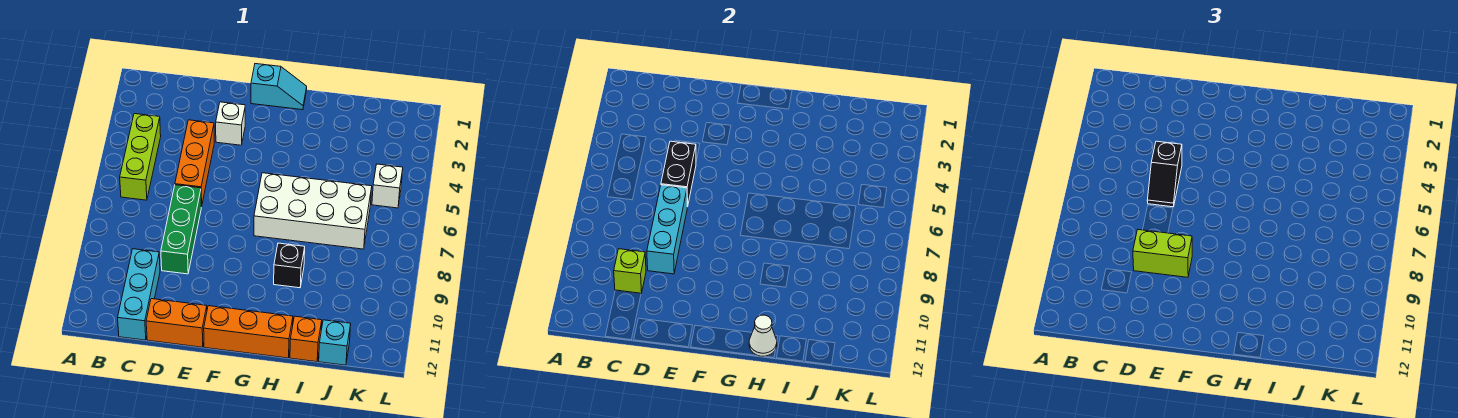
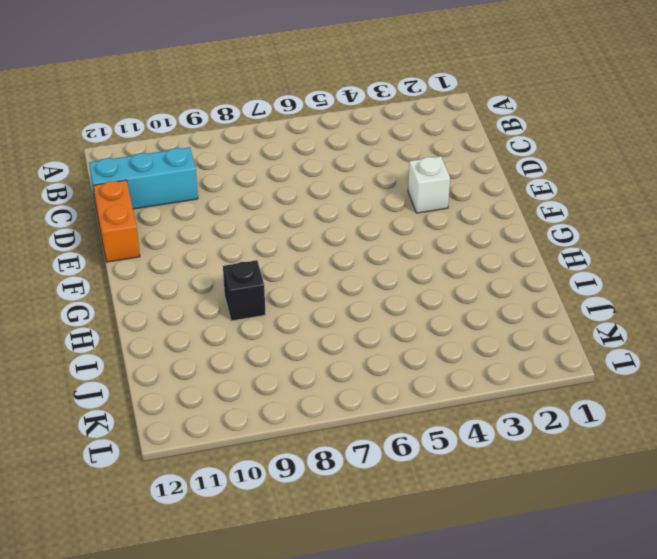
none -> lime 1x3 brick [120,114,161,200]
none -> orange 1x3 brick [175,120,214,207]
none -> green 1x3 brick [161,185,201,274]

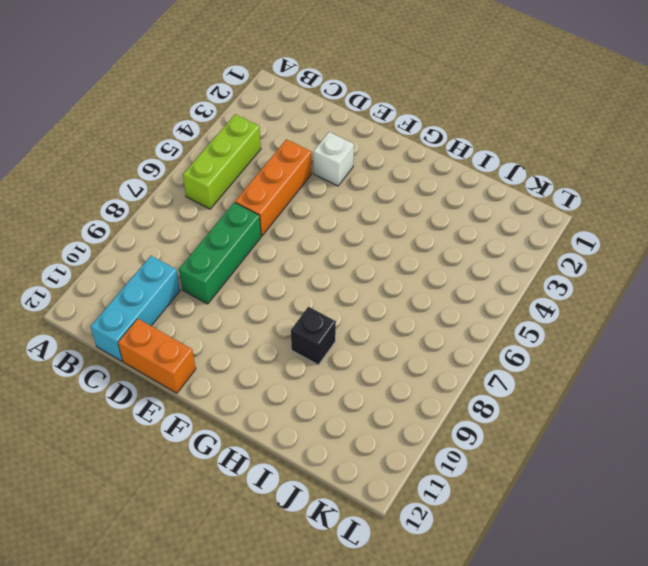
none -> cyan 1x2 slope [251,64,307,110]
none -> orange 1x3 brick [204,306,293,358]
none -> white 2x4 brick [254,173,372,249]

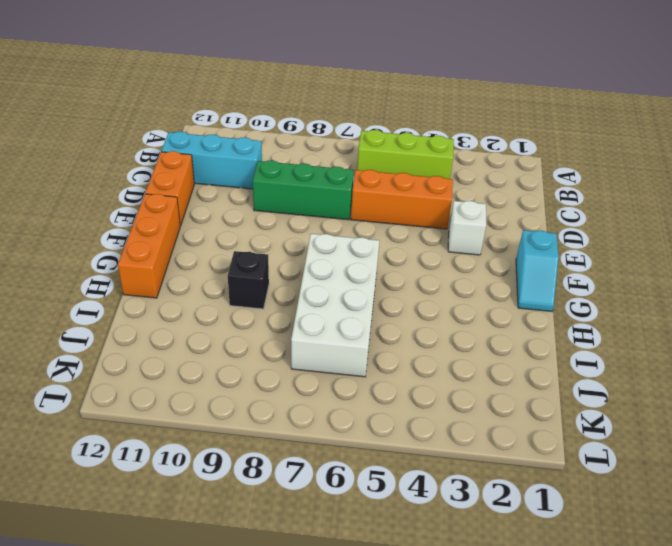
none -> orange 1x1 brick [290,316,322,362]
none -> cyan 1x1 brick [319,320,351,365]
none -> white 1x1 brick [372,164,403,208]

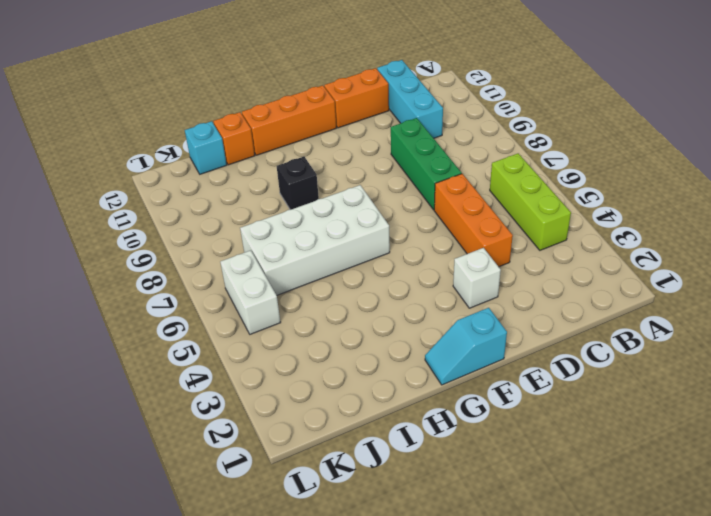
white 1x2 brick [220,250,281,334] -> white 1x1 brick [372,164,403,208]
none -> lime 1x1 brick [614,249,646,293]
none -> black 1x2 brick [661,141,696,207]
none -> cyan 1x3 brick [647,185,687,274]

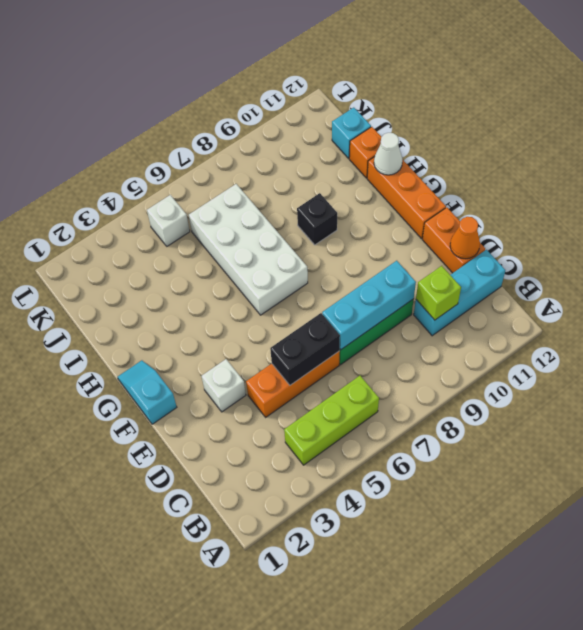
orange 1x1 cone [450,217,480,259] -> none
none -> black 1x2 slope [1147,141,1182,207]
none -> lime 1x2 brick [1133,230,1192,277]

